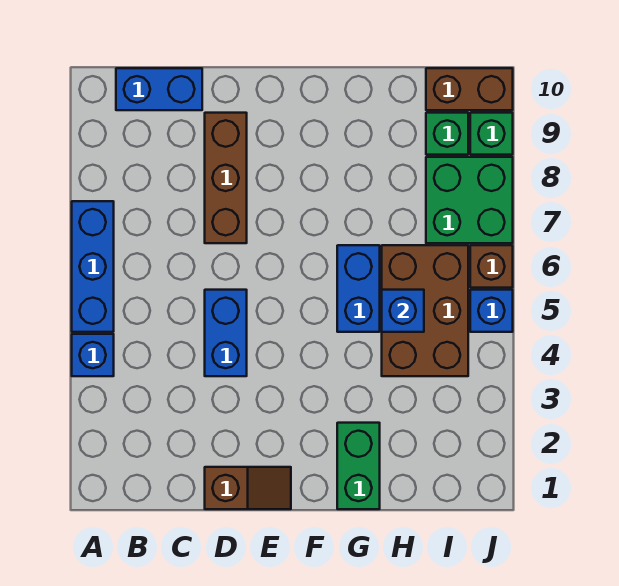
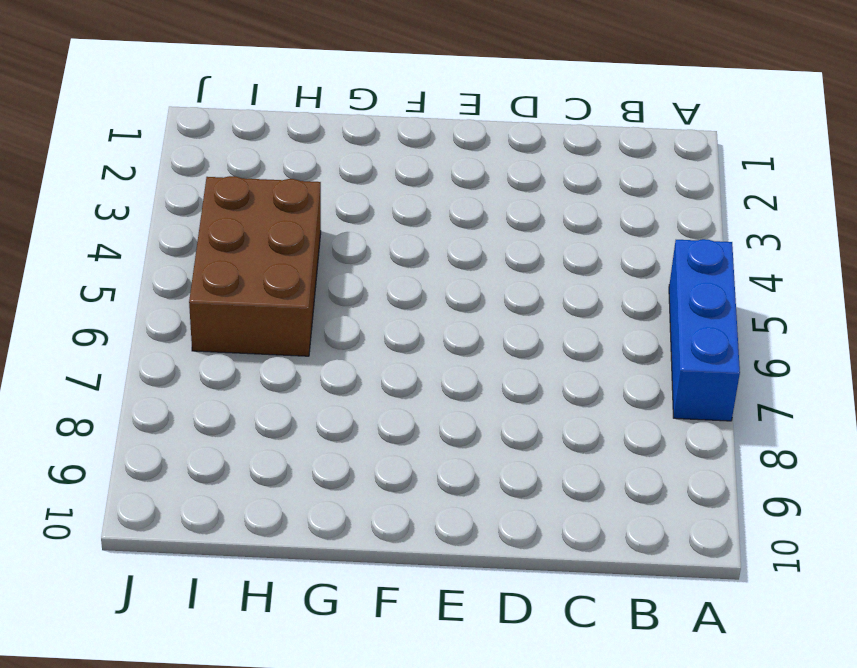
none -> blue 1x1 brick [72,334,114,376]
none -> blue 1x2 brick [116,68,202,110]
none -> brown 1x2 slope [205,467,291,509]

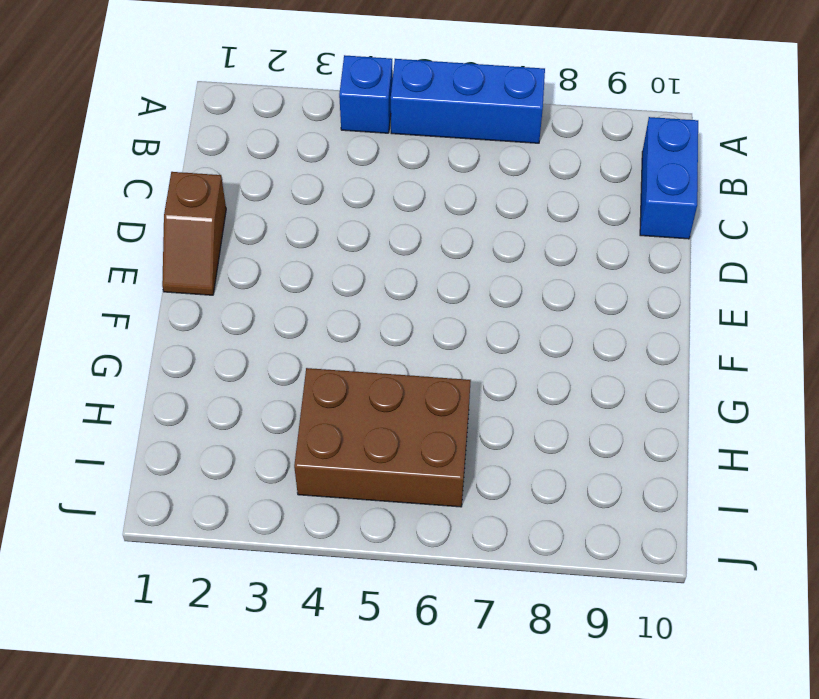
none -> blue 1x2 brick [205,290,247,376]
none -> brown 1x3 brick [205,113,247,243]
none -> green 1x2 brick [337,423,380,509]

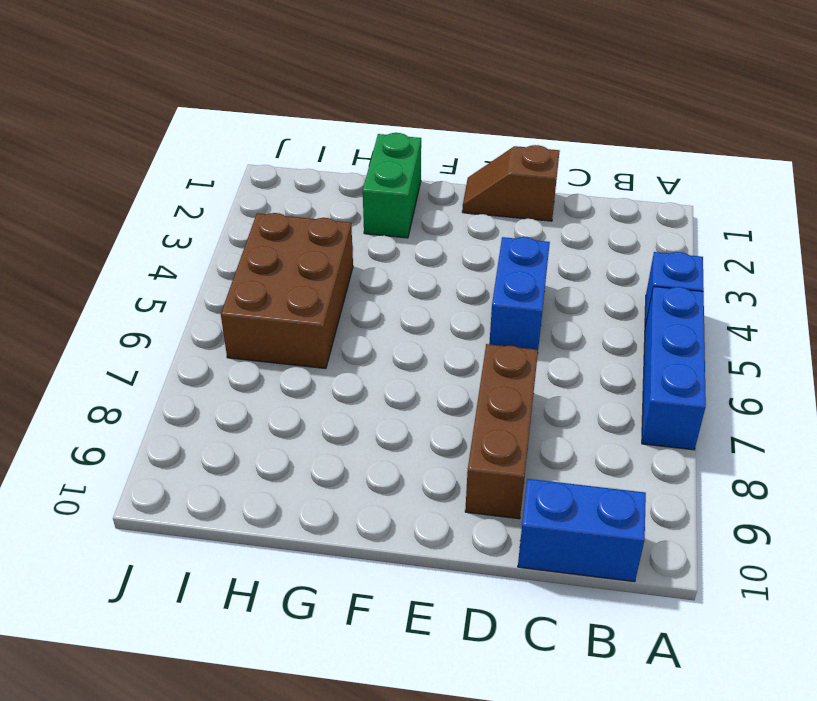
none -> blue 1x2 brick [337,245,380,332]
none -> green 2x2 brick [426,157,513,243]
none -> green 1x1 brick [426,113,468,155]

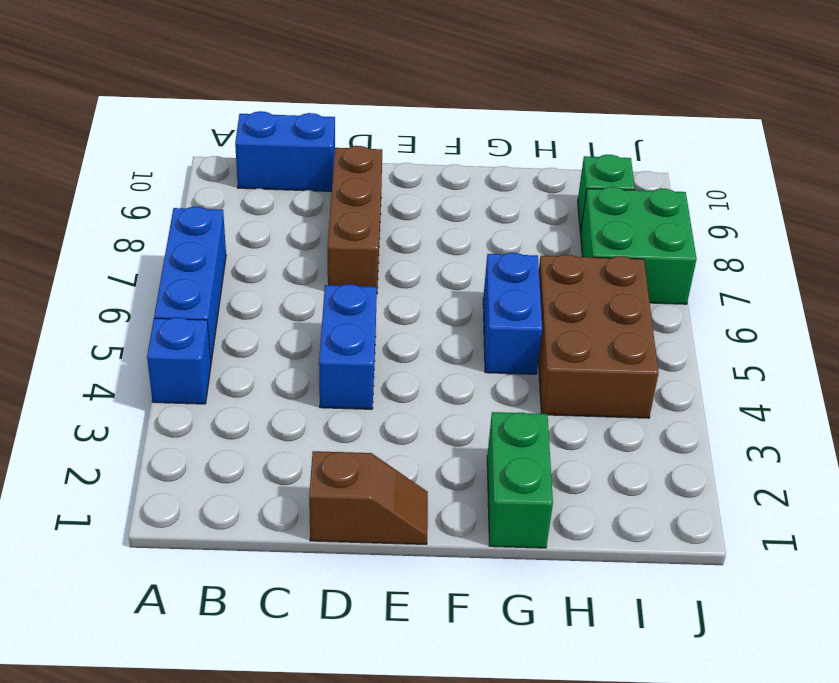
none -> brown 1x2 brick [426,68,513,110]
none -> blue 1x1 brick [470,290,513,332]
none -> brown 1x1 brick [470,245,513,288]

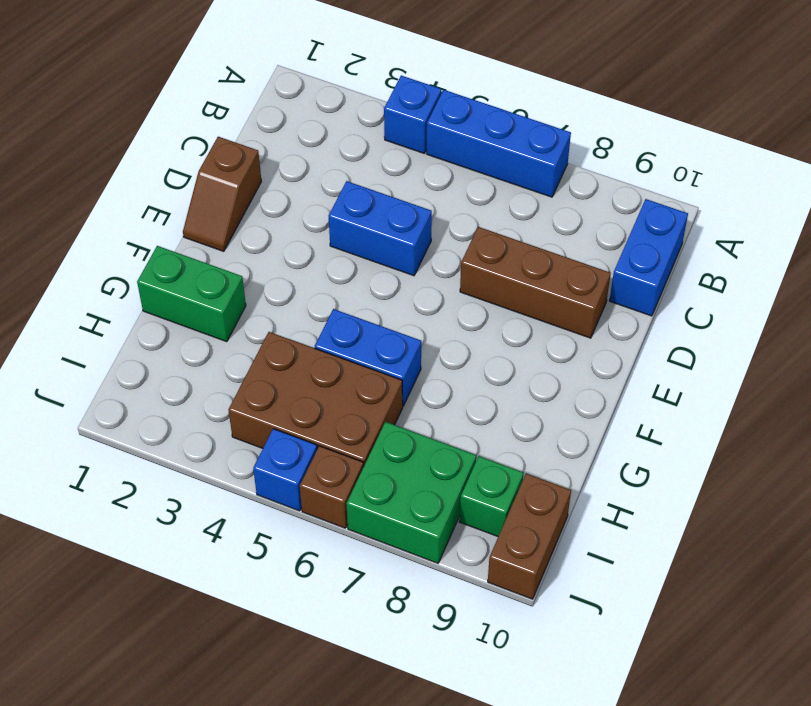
none -> green 1x1 brick [470,113,513,155]
none -> blue 1x1 brick [382,290,424,332]

